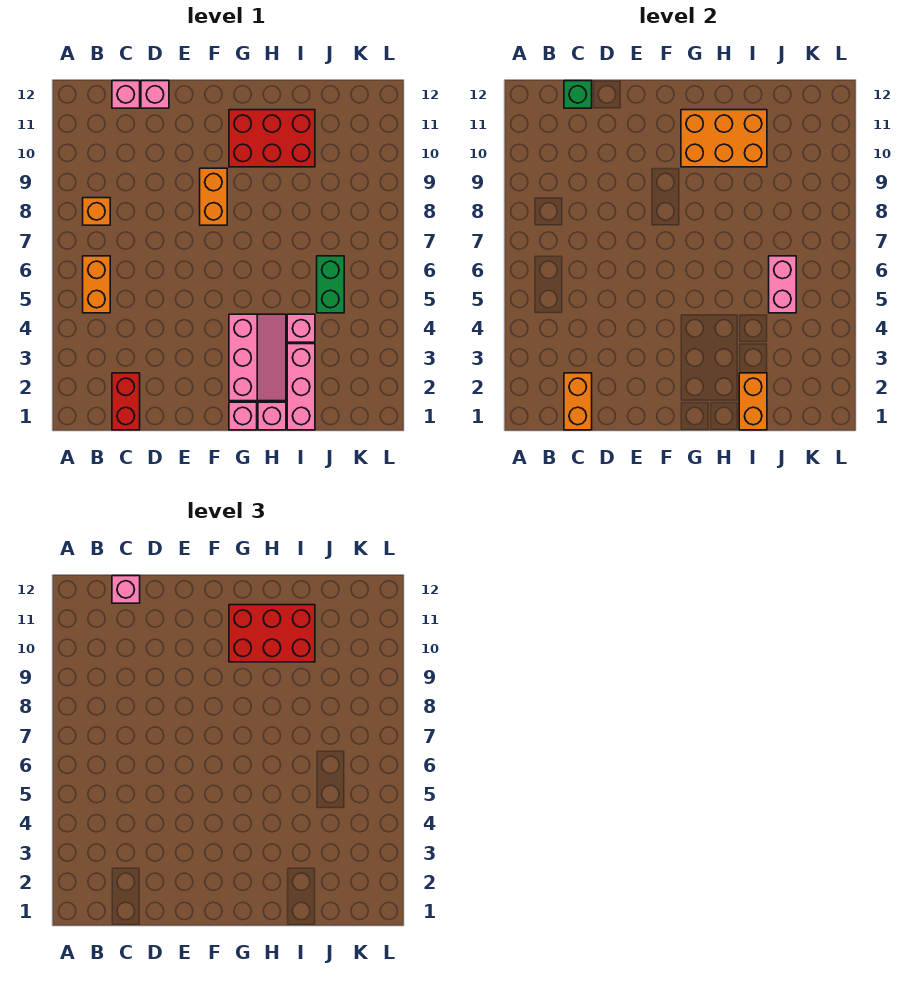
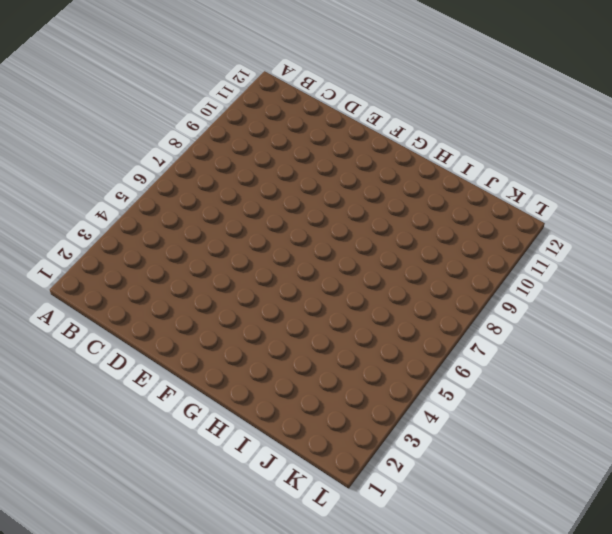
none -> orange 1x2 brick [83,256,110,313]
none -> orange 1x1 brick [83,198,110,225]
none -> red 1x2 brick [112,373,140,430]

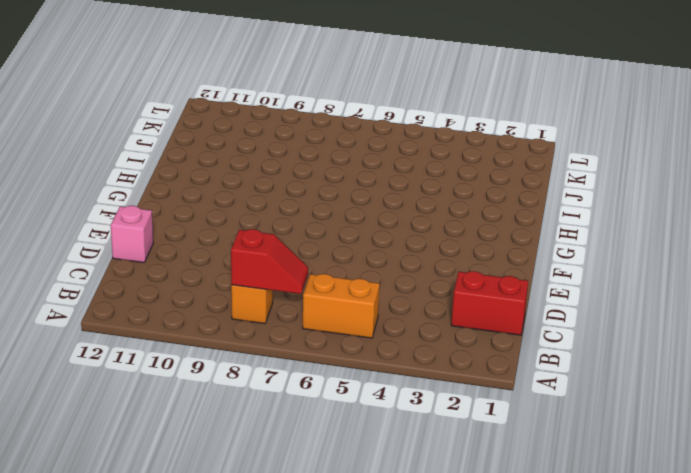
red 1x2 slope [231,229,308,294] -> none
none -> pink 1x1 brick [112,81,140,108]
none -> orange 1x2 brick [200,168,227,225]
none -> pink 1x1 brick [229,402,257,430]

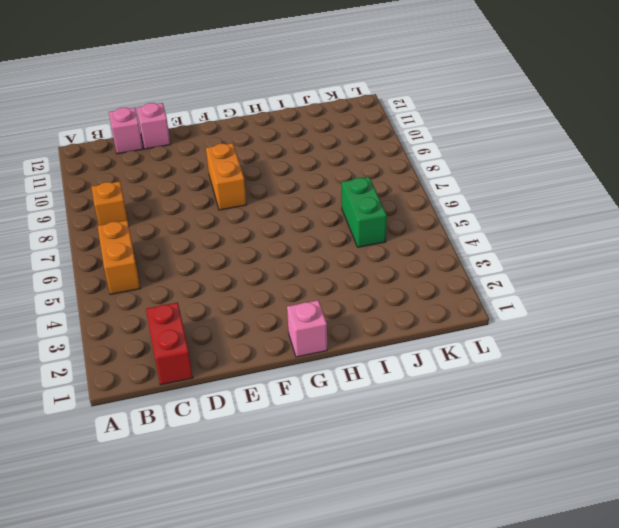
none -> pink 2x3 slope [229,314,286,401]
none -> red 2x3 brick [229,110,315,167]
none -> pink 1x1 brick [258,402,286,430]

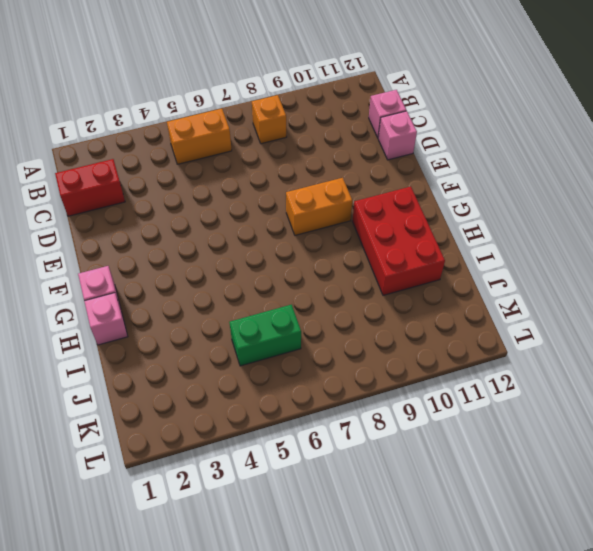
none -> pink 2x3 slope [229,314,286,401]
none -> pink 1x3 brick [287,344,315,430]
none -> pink 1x1 brick [287,314,315,342]

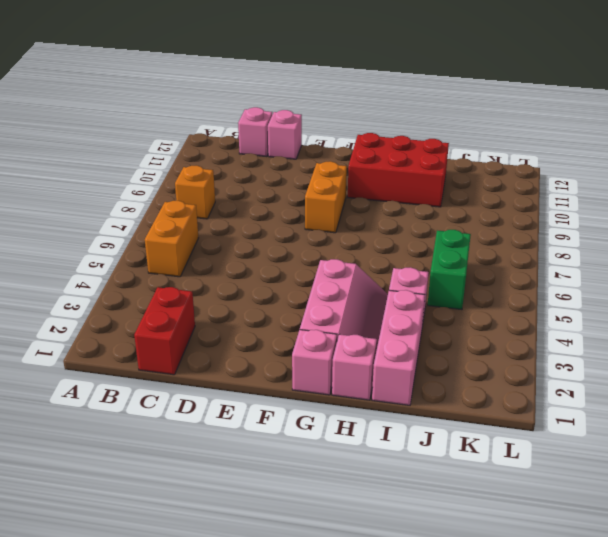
none -> orange 1x2 brick [564,373,592,430]
none -> green 1x1 brick [564,81,592,108]
none -> orange 2x3 brick [681,110,767,167]

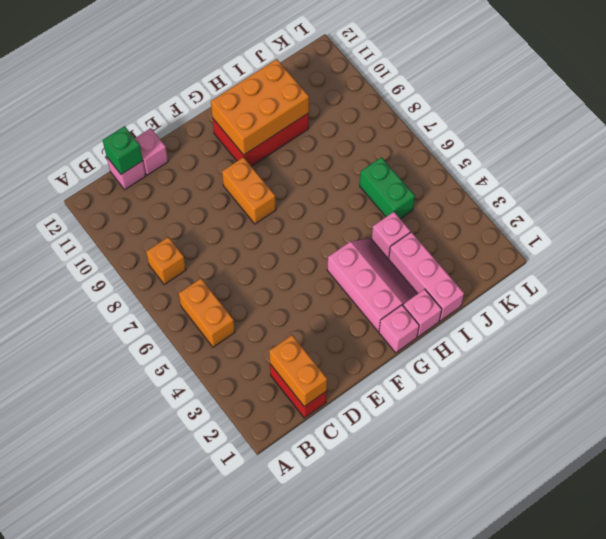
none -> orange 1x2 brick [739,373,767,430]
none -> pink 1x2 brick [769,256,796,313]
none -> pink 1x1 brick [112,576,140,603]

